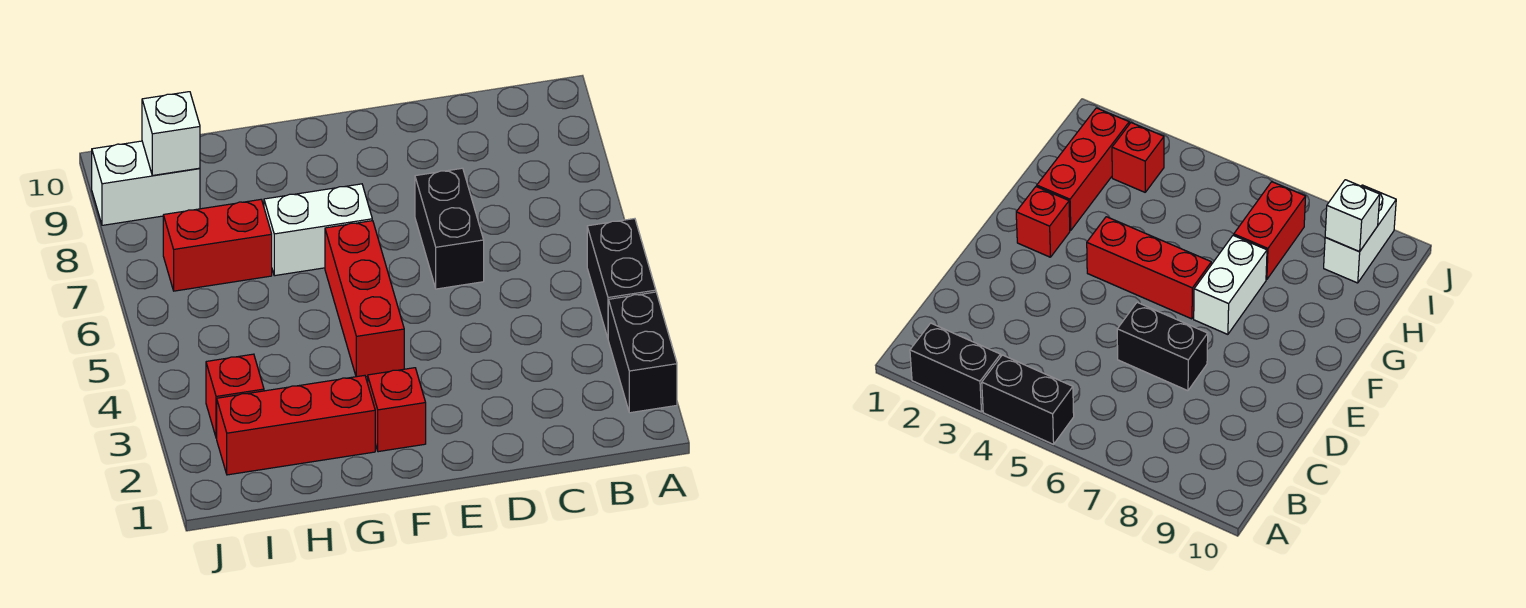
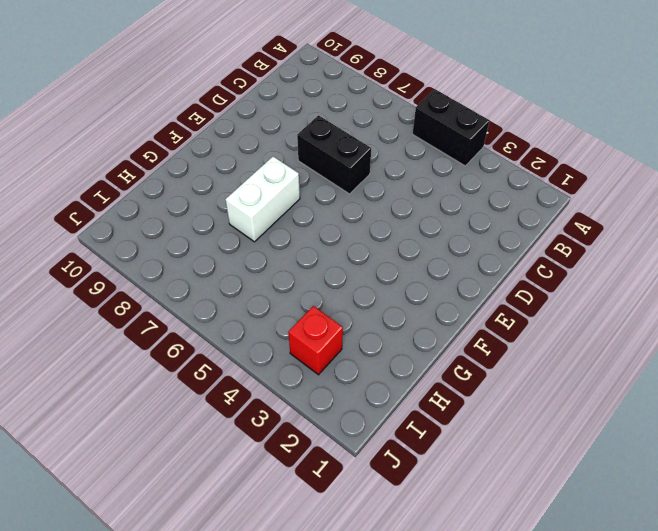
none -> black 1x2 brick [608,292,677,413]
none -> red 1x1 brick [368,368,426,452]

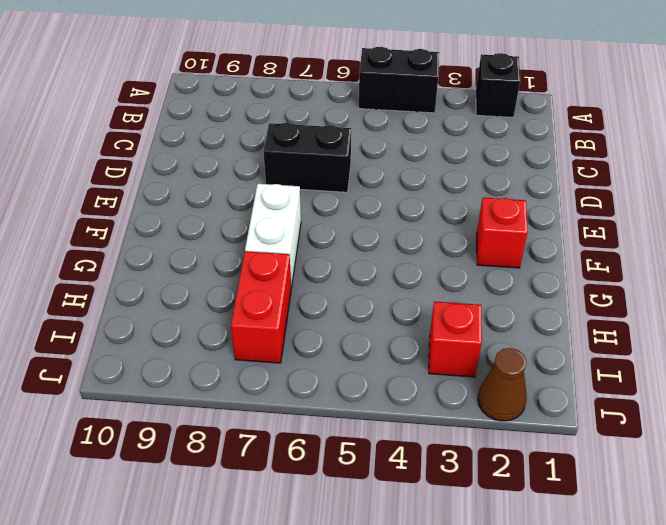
black 1x1 brick [476,53,520,117] -> black 1x2 brick [608,292,677,413]
brown 1x1 cone [478,348,527,421] -> none
none -> red 1x3 brick [325,221,404,377]
none -> red 1x3 brick [217,375,375,475]

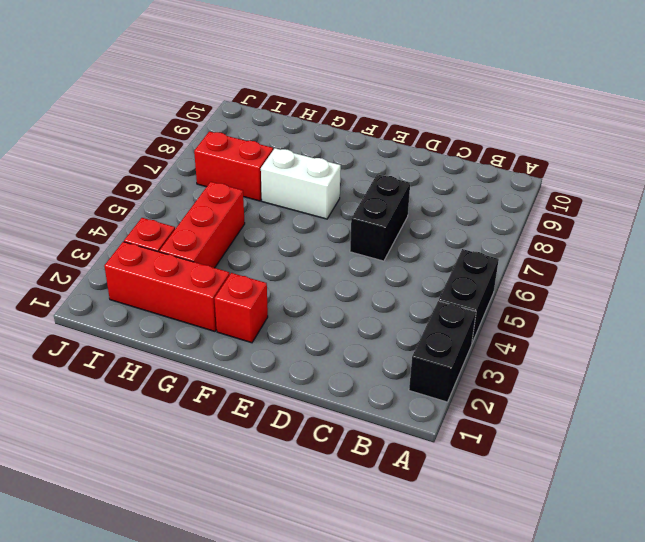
red 1x3 brick [159,182,245,268] -> red 1x3 brick moved to [325,221,404,377]
none -> white 1x2 brick [92,141,200,225]
none -> white 1x1 brick [142,92,200,176]

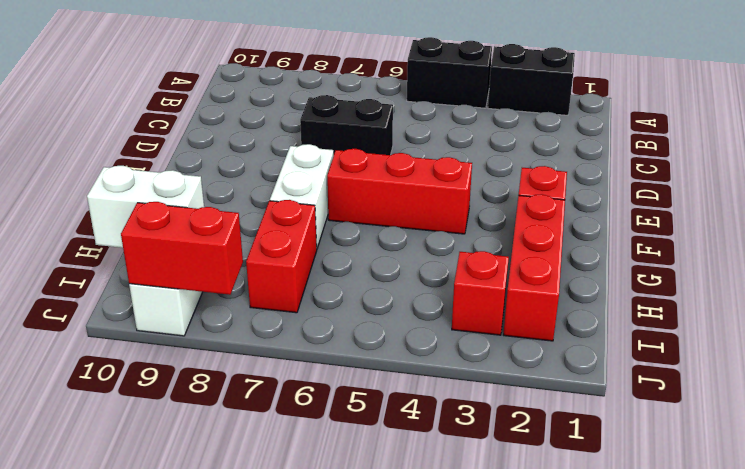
white 1x2 brick [87,166,204,248] -> white 1x1 brick [142,92,200,176]
red 1x2 brick [121,202,243,295] -> none

